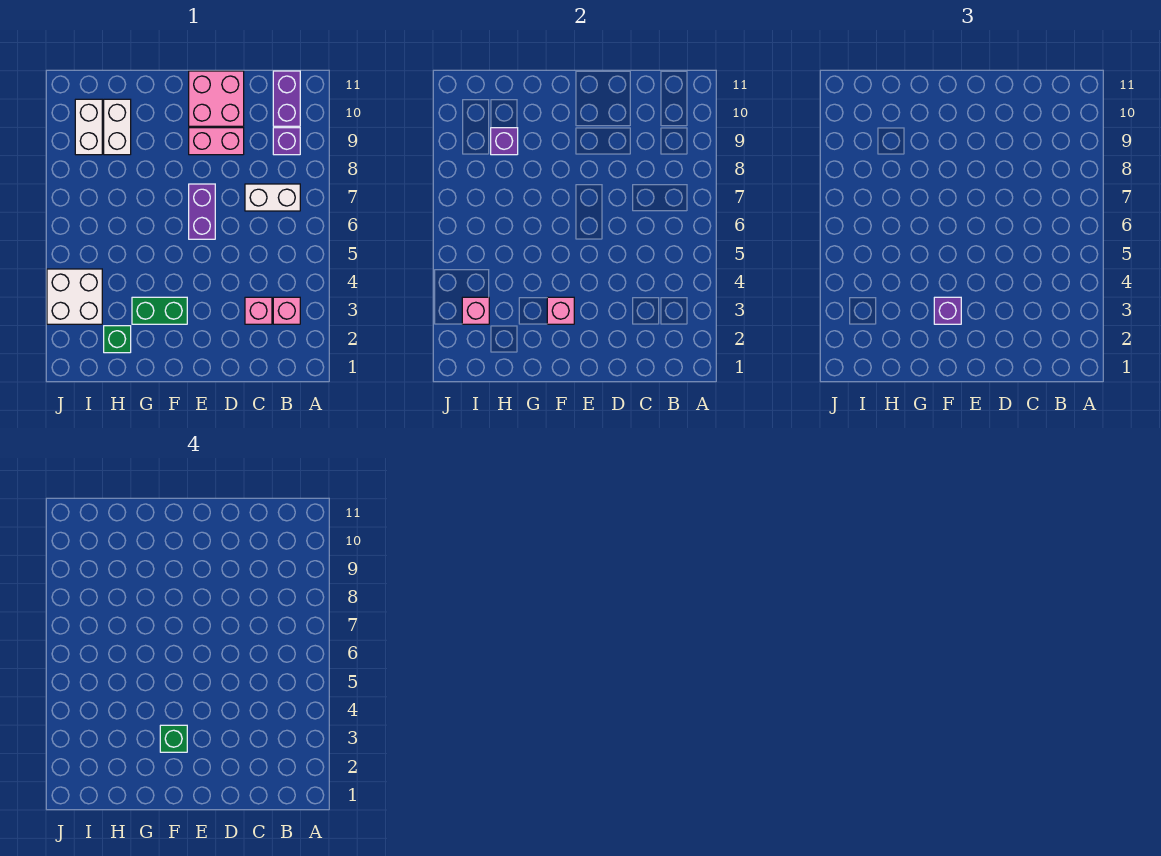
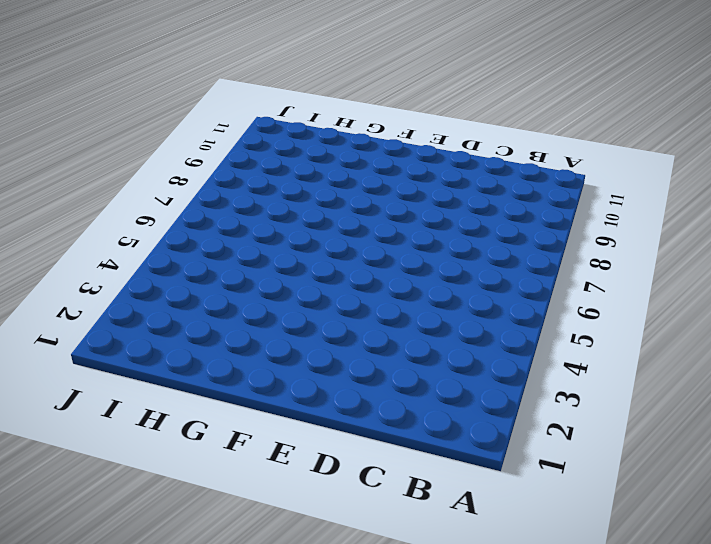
none -> pink 1x1 brick [273,297,300,324]
none -> white 1x2 brick [245,184,300,211]
none -> purple 1x1 brick [273,128,300,155]

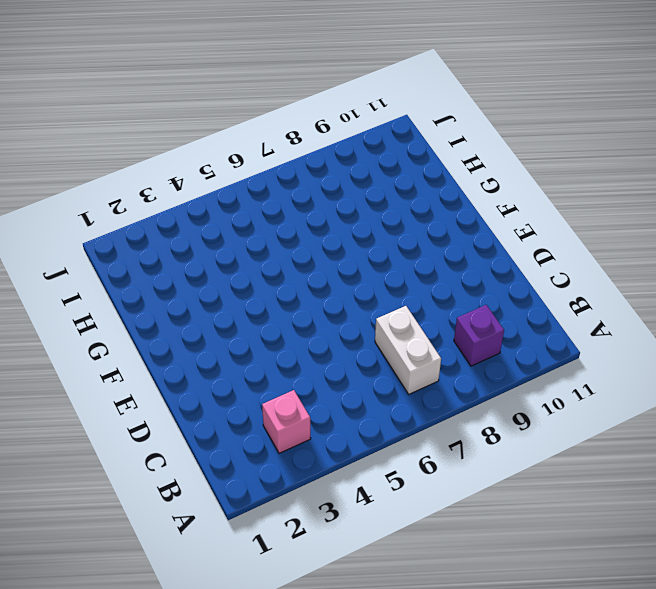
none -> purple 1x2 brick [273,71,300,126]
none -> pink 1x1 brick [245,297,272,324]
none -> pink 1x2 brick [189,128,244,155]

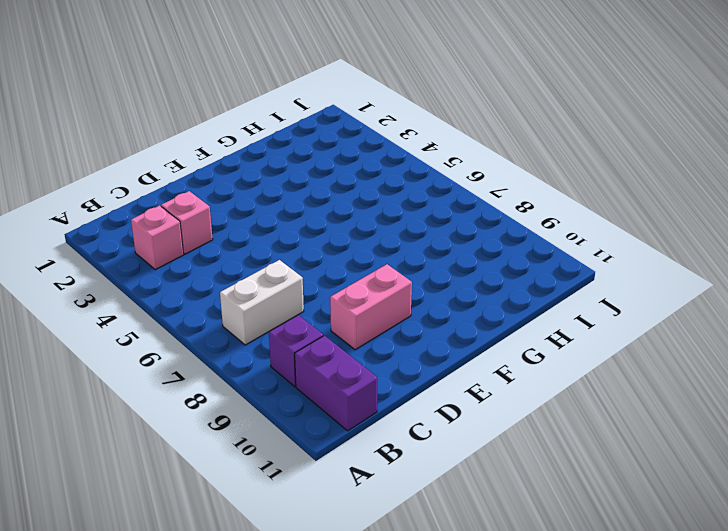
none -> pink 2x2 brick [189,71,244,126]
none -> purple 1x2 brick [189,184,215,239]
none -> green 1x2 brick [132,297,187,324]

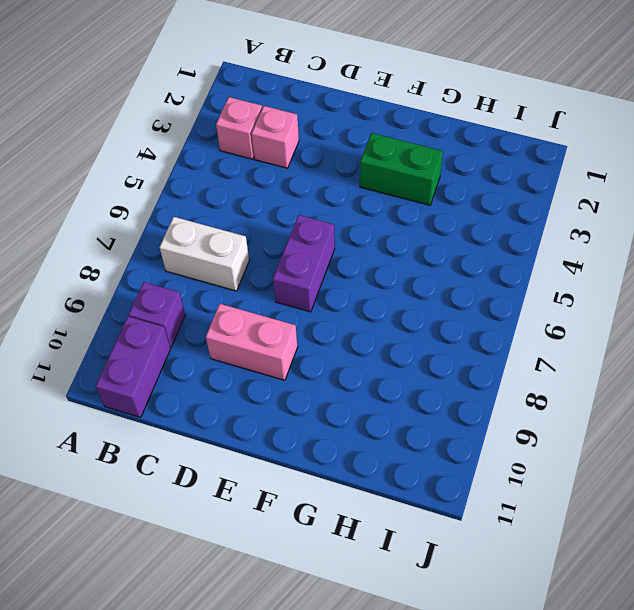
none -> pink 2x2 brick [189,71,244,126]
none -> green 1x1 brick [104,326,131,353]
none -> white 1x2 brick [104,99,131,155]

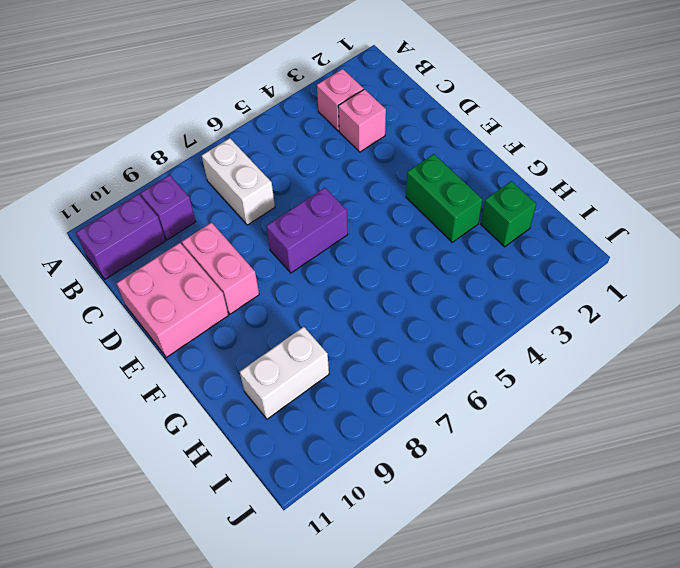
none -> white 2x2 brick [47,269,102,324]
none -> white 1x2 brick [75,99,102,155]
none -> pink 1x1 brick [547,297,574,324]

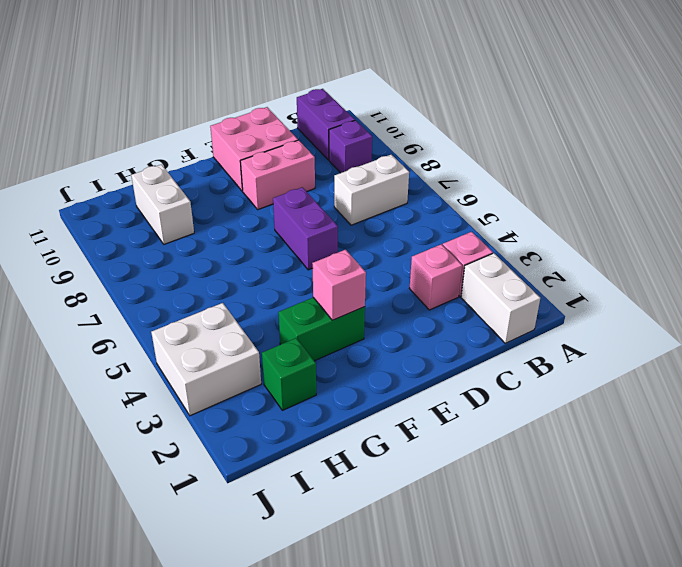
white 1x2 brick [461,253,540,343] -> white 1x2 brick moved to [75,99,102,155]
none -> purple 1x1 brick [491,128,518,155]
none -> pink 1x1 brick [462,297,489,324]
none -> purple 1x1 brick [934,297,961,324]

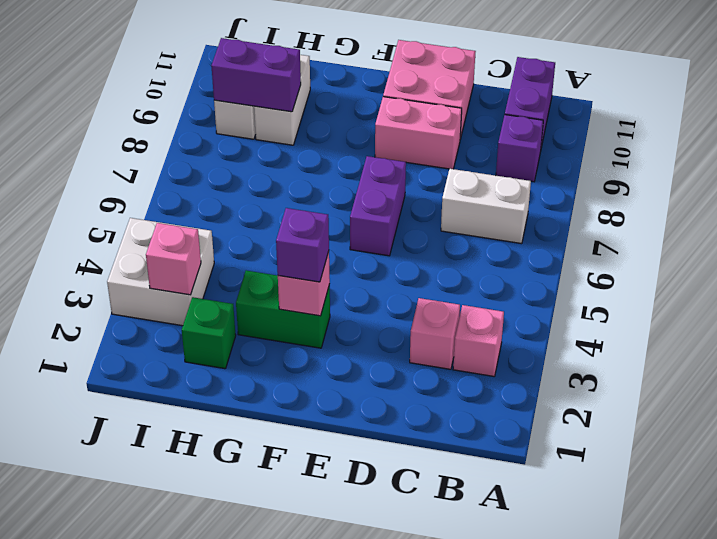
purple 1x2 brick [212,38,301,112] -> purple 1x1 brick [491,128,518,155]
none -> green 1x1 brick [160,725,187,752]

